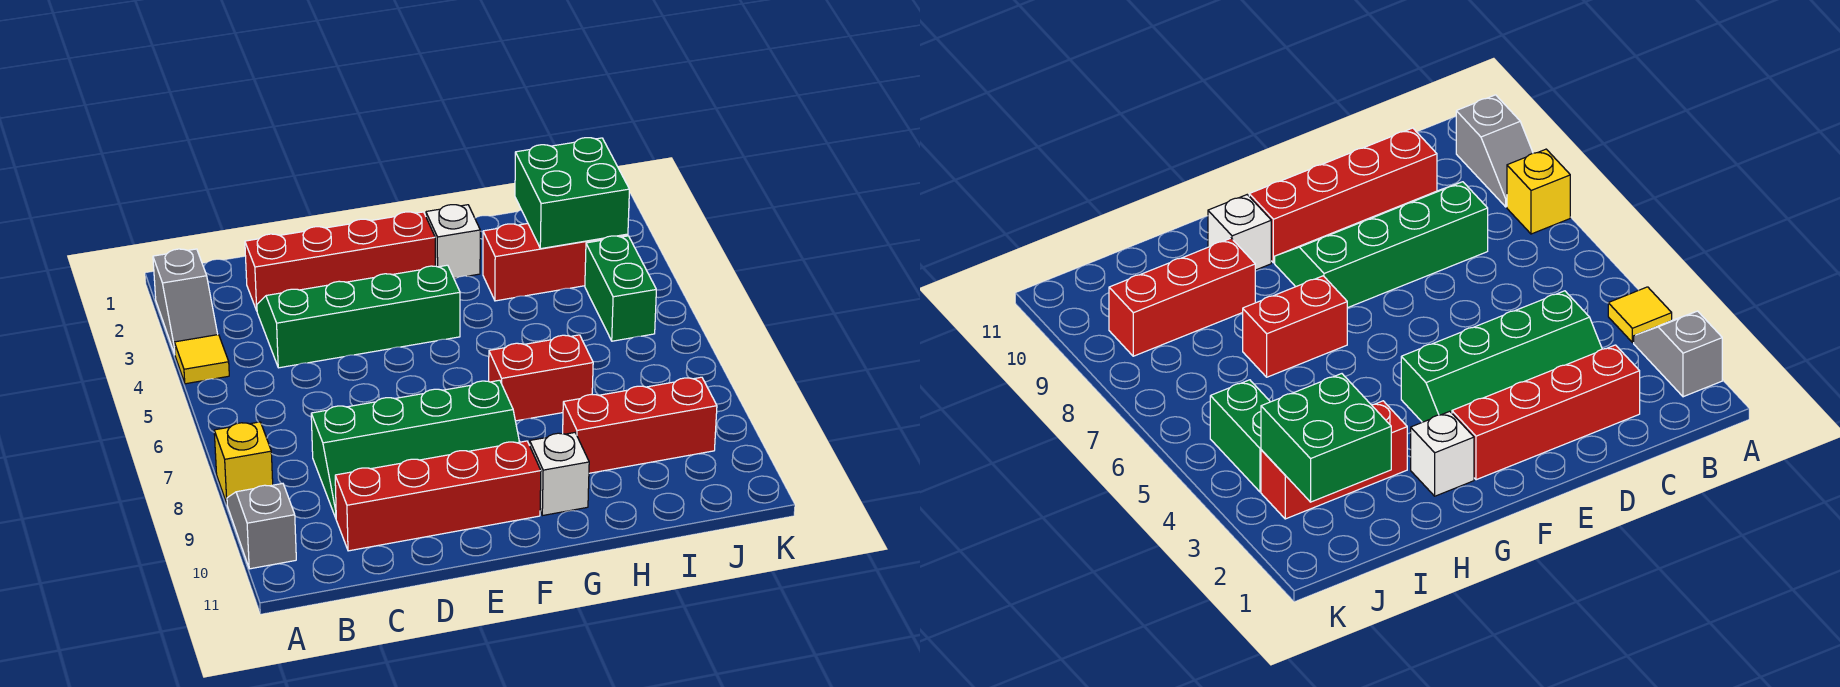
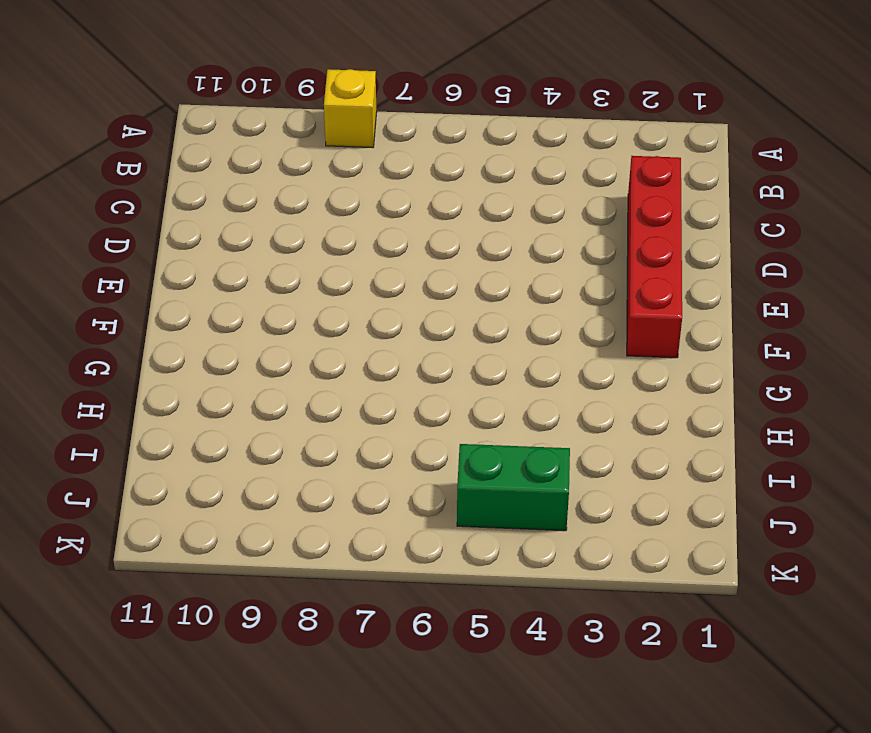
none -> grey 1x2 slope [153,249,218,354]
none -> yellow 1x1 tile [174,335,229,384]
none -> grey 1x2 slope [227,484,296,569]

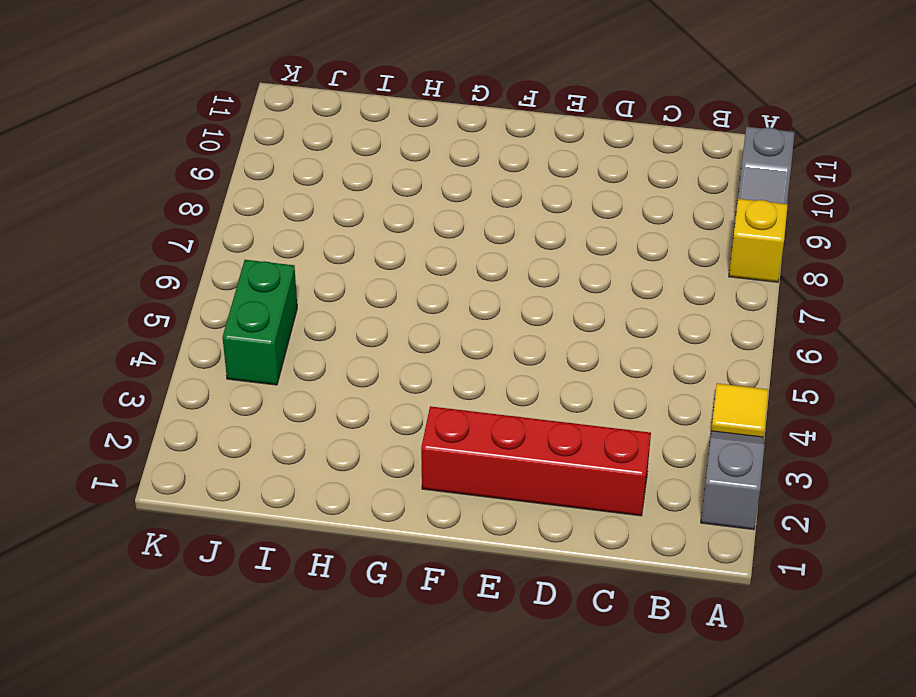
none -> green 2x4 slope [257,265,460,368]
none -> green 2x4 slope [311,380,519,518]
none -> red 1x4 brick [335,441,541,551]

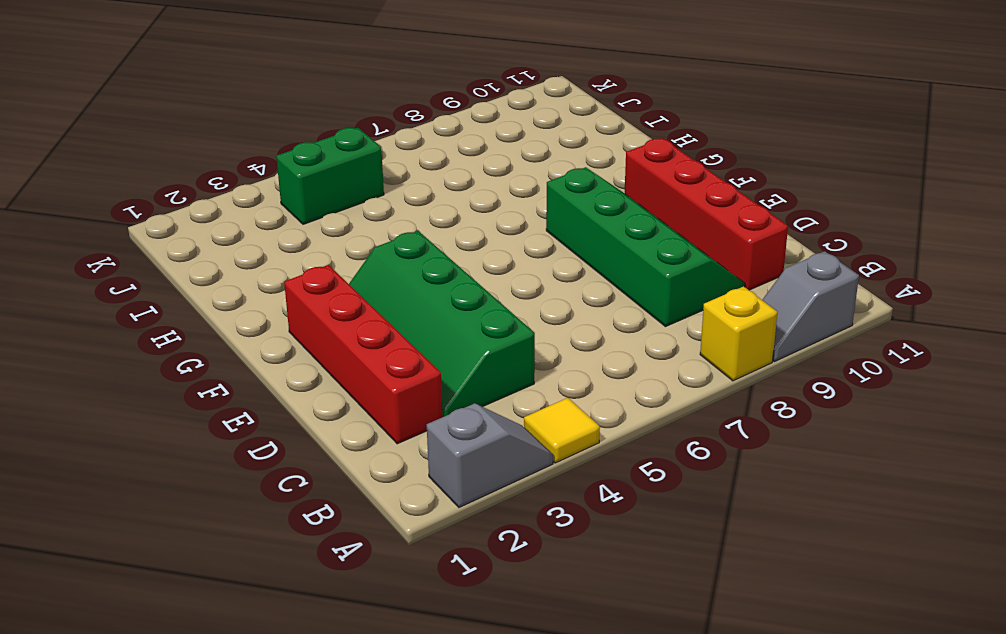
none -> white 1x1 brick [426,205,480,278]
none -> red 1x2 brick [489,335,593,421]
none -> white 1x1 brick [530,433,589,516]

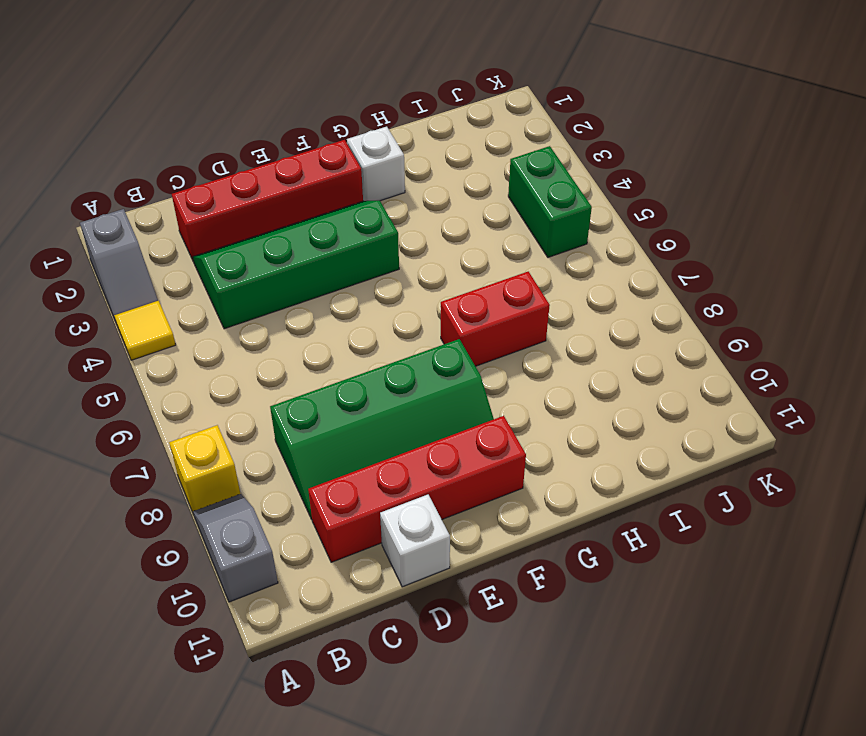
white 1x1 brick [380,495,450,587] -> white 1x1 brick moved to [530,433,589,516]
none -> red 1x3 brick [483,224,628,301]
none -> red 1x3 brick [563,377,717,473]
none -> green 2x2 brick [515,138,629,249]

